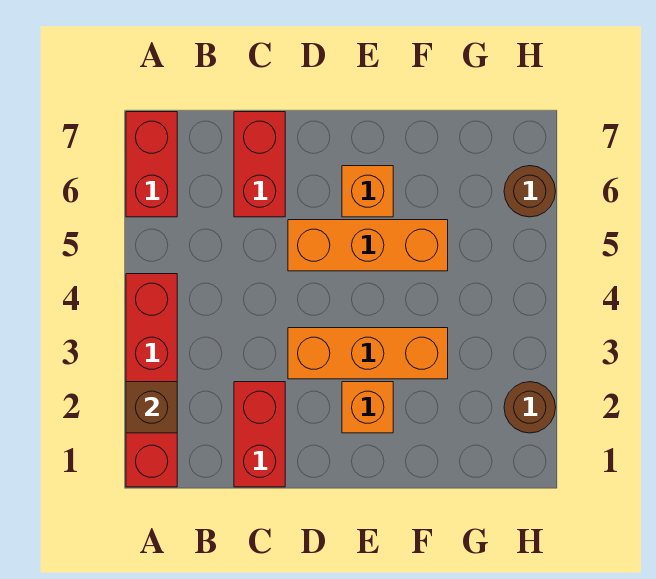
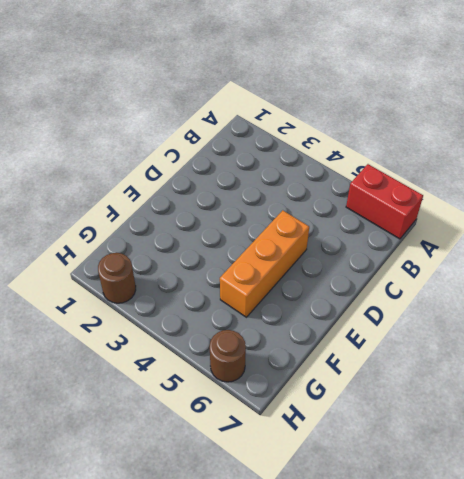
none -> red 1x4 brick [126,274,177,487]
none -> red 1x2 brick [234,382,285,487]

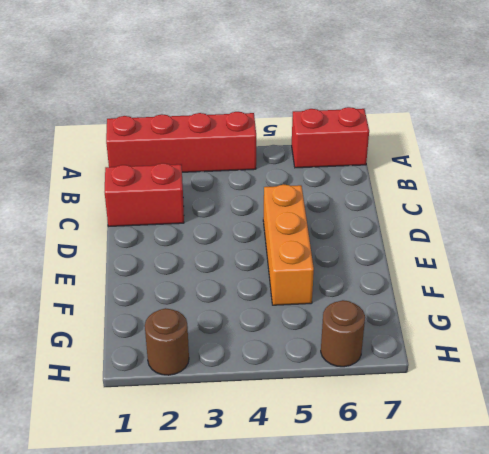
none -> red 1x2 brick [234,112,285,217]
none -> orange 1x3 brick [288,328,448,379]

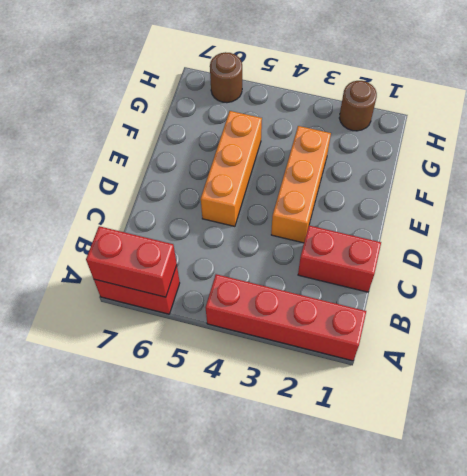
red 1x2 brick [86,226,177,297] -> red 1x2 brick moved to [234,112,285,217]
none -> orange 1x1 brick [342,382,393,433]
none -> orange 1x1 brick [342,166,393,217]

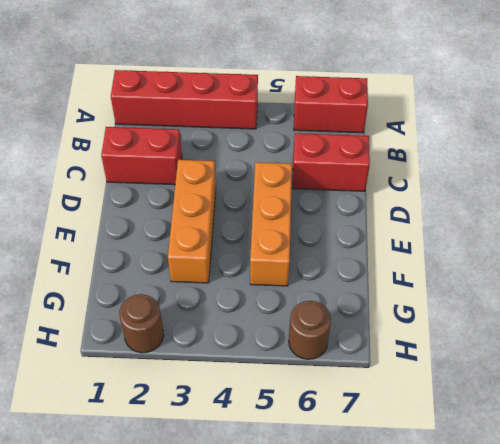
none -> orange 1x1 brick [342,382,393,433]
none -> orange 1x1 brick [342,166,393,217]

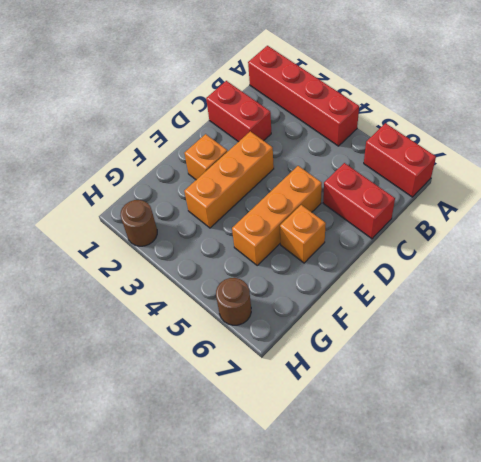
none -> brown 1x1 brick [126,382,177,433]

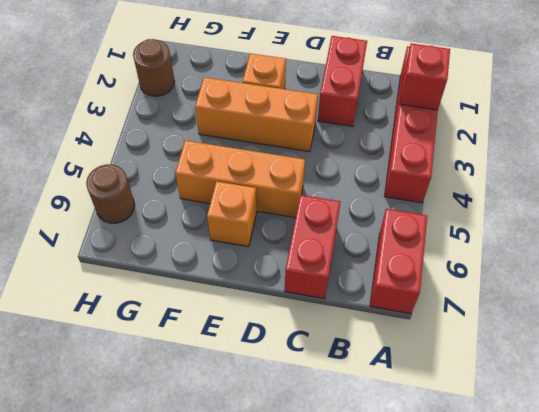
red 1x1 brick [400,43,450,110] -> brown 1x1 brick [126,382,177,433]

